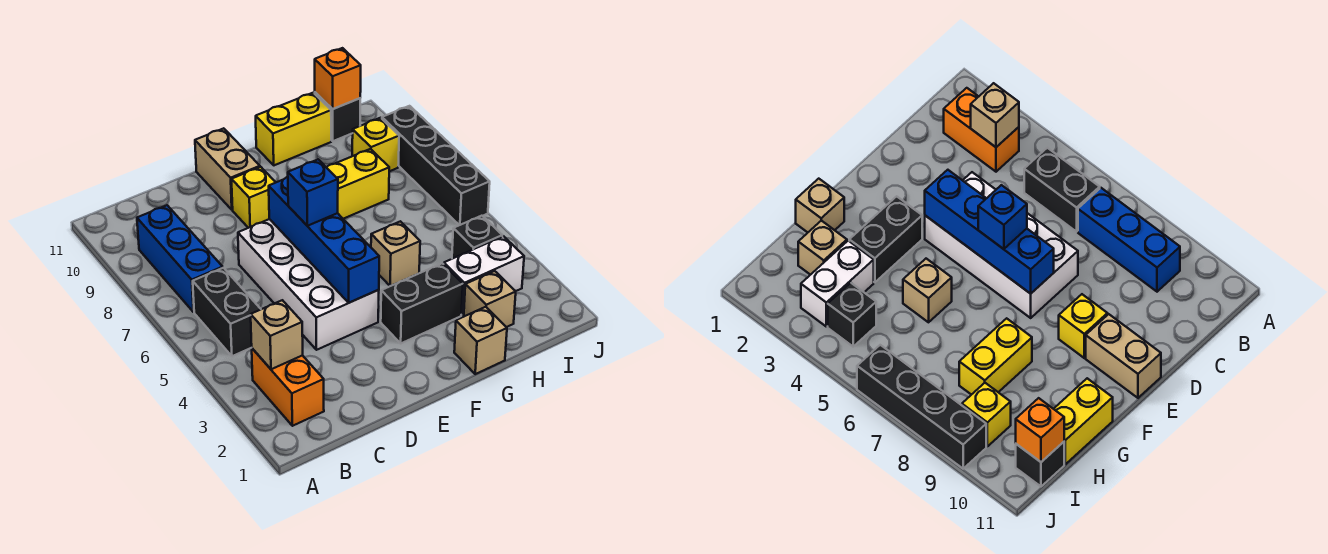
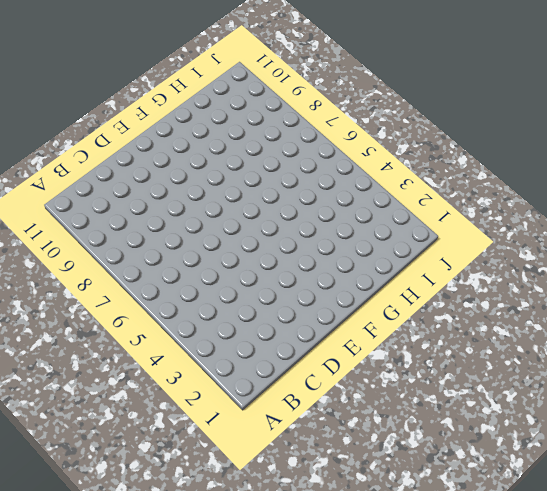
none -> orange 1x2 brick [252,348,324,426]
none -> black 1x2 brick [193,268,261,356]
none -> blue 1x3 brick [137,205,223,312]

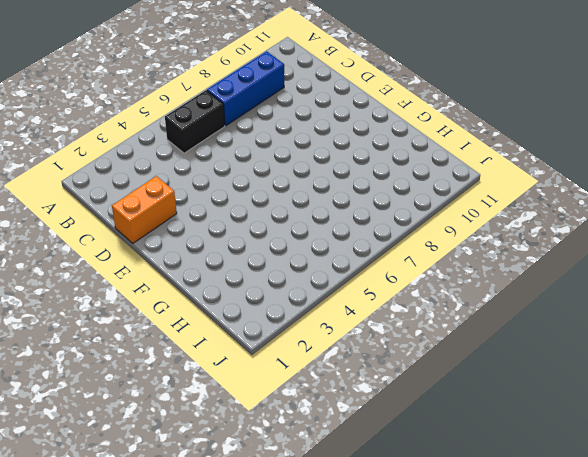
orange 1x2 brick [112,176,177,243] -> orange 1x2 brick moved to [252,348,324,426]
none -> white 2x4 brick [238,219,379,350]
none -> yellow 1x1 brick [232,167,276,228]
none -> tan 1x2 brick [195,128,260,210]

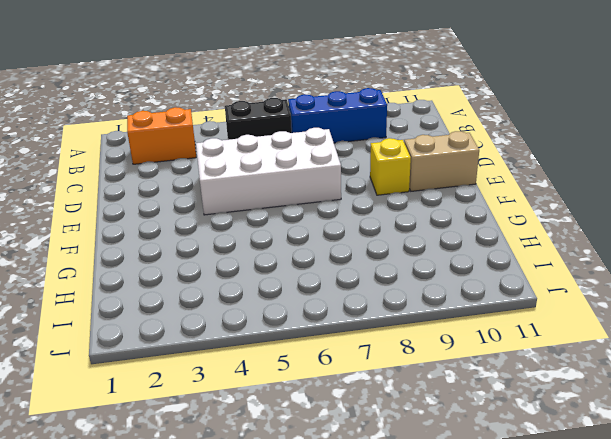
none -> black 1x2 brick [381,263,463,343]
none -> tan 1x1 brick [454,307,507,374]
none -> tan 1x1 brick [371,221,420,286]

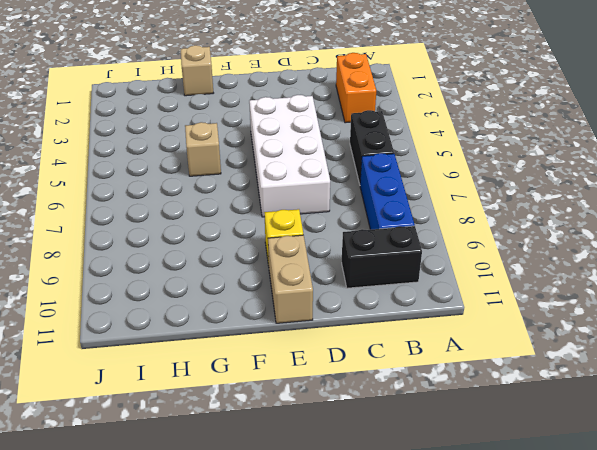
black 1x2 brick [342,226,422,288] -> black 1x2 brick moved to [381,263,463,343]
none -> yellow 1x2 brick [326,149,389,219]
none -> yellow 1x2 brick [256,93,331,165]
none -> tan 1x1 brick [464,271,516,327]

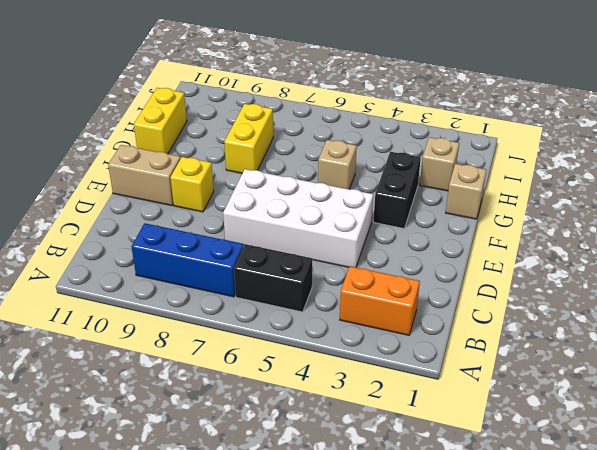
none -> white 1x2 brick [444,236,524,315]
none -> black 1x1 brick [452,216,502,259]
none -> yellow 1x1 brick [352,118,399,171]

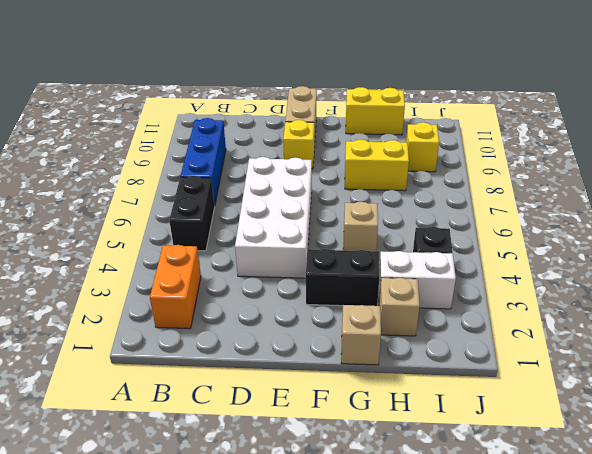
none -> black 1x1 brick [315,92,360,141]
none -> black 1x4 brick [382,106,490,225]
none -> tan 1x1 brick [251,300,303,369]

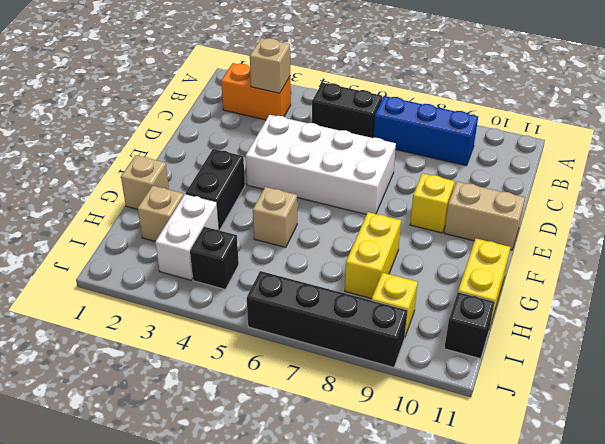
none -> blue 1x4 brick [269,177,379,303]
none -> orange 1x1 brick [315,48,361,109]
none -> blue 1x1 brick [288,159,338,226]

